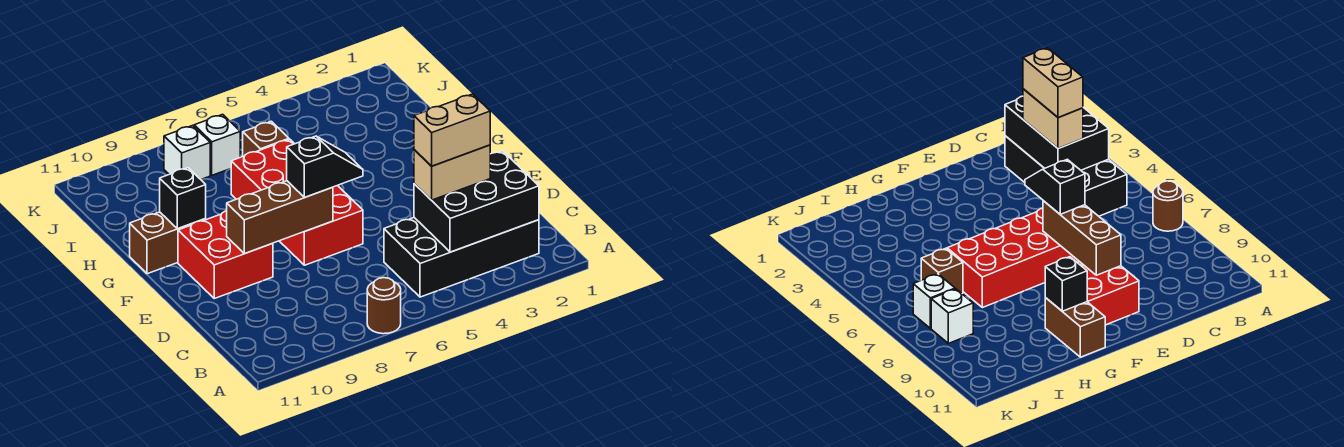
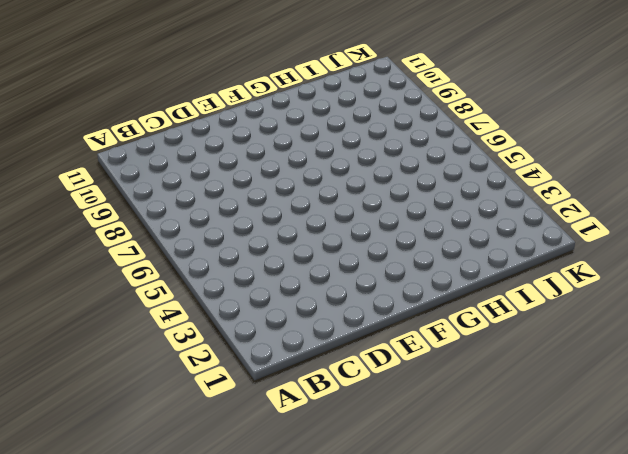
none -> brown 1x1 round brick [367,278,401,334]
none -> black 2x4 brick [384,218,539,297]
none -> red 2x4 brick [231,139,363,265]

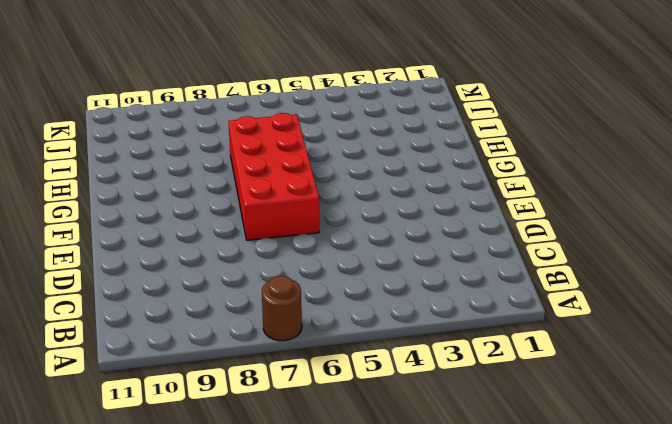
none -> black 2x4 brick [384,218,539,297]
none -> red 2x2 brick [178,211,273,298]
none -> brown 1x2 brick [130,212,206,274]

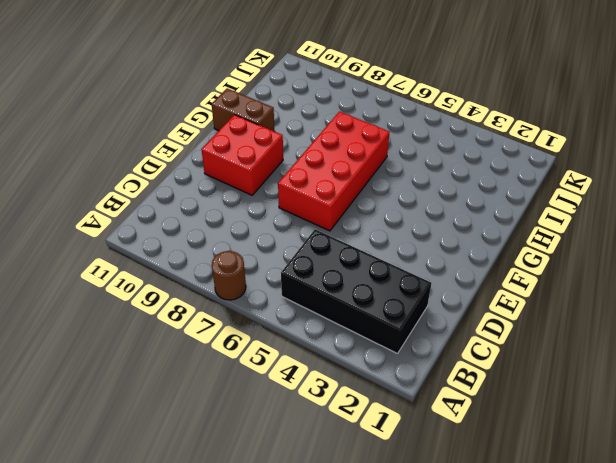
none -> brown 1x1 brick [243,121,289,156]
none -> white 1x1 brick [194,114,240,175]
none -> white 1x1 brick [164,125,210,179]

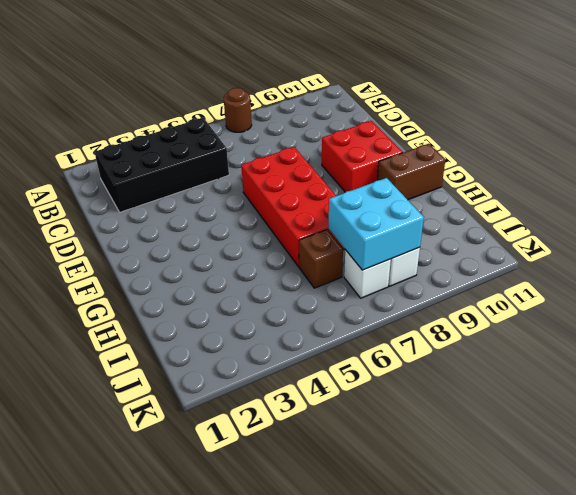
cyan 2x2 brick [329,178,424,270] -> none
none -> black 2x3 brick [414,151,539,252]
none -> brown 1x3 brick [227,181,333,254]
none -> black 1x1 brick [160,168,206,229]

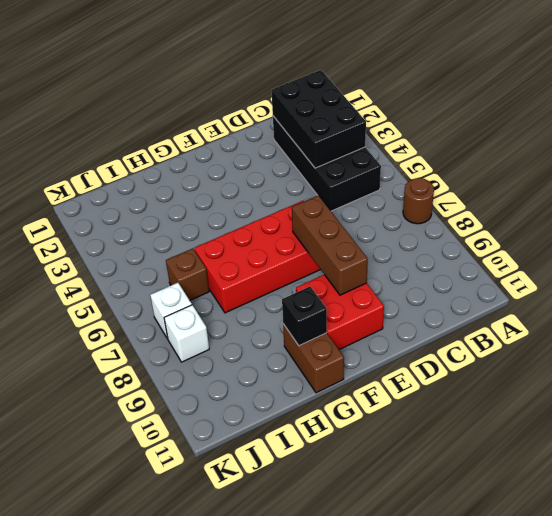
none -> tan 1x2 brick [414,145,490,200]
none -> black 1x2 slope [287,136,363,197]
none -> tan 1x2 brick [414,94,490,166]

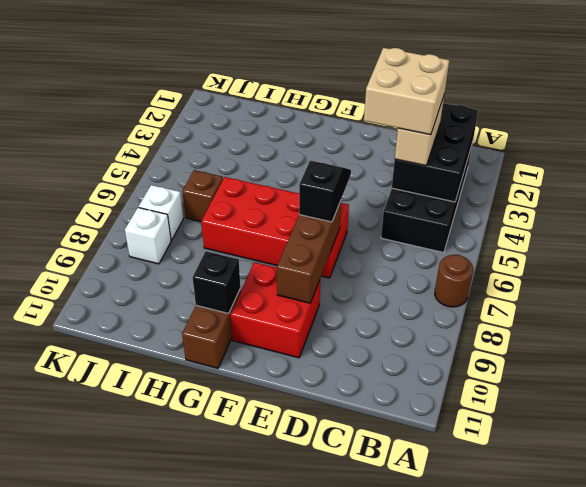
tan 2x2 brick [364,48,449,135] -> tan 1x2 brick [414,94,490,166]

